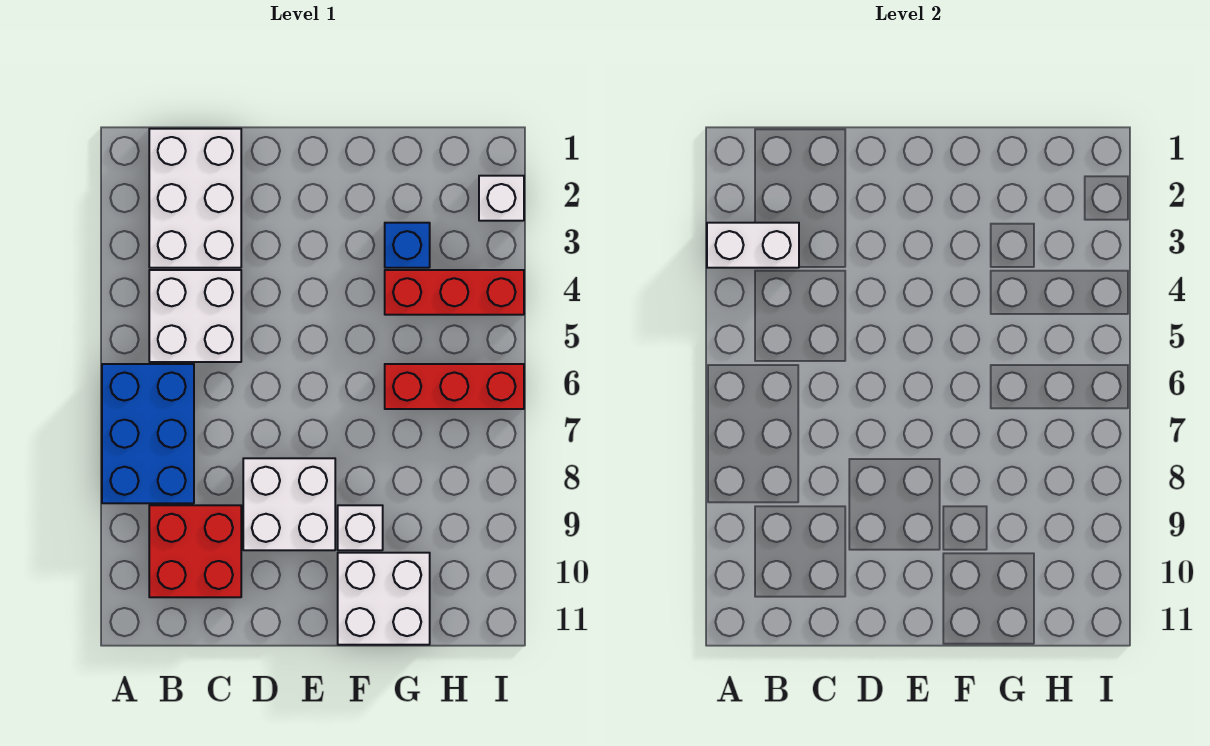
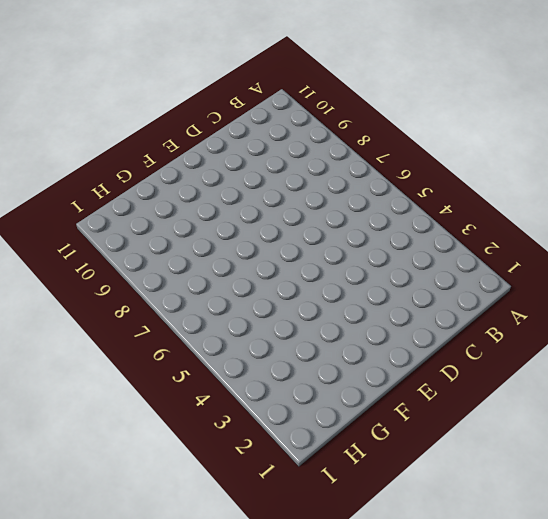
none -> blue 2x3 brick [102,364,194,503]
none -> white 2x3 brick [149,129,241,268]
none -> white 2x2 brick [149,270,241,362]

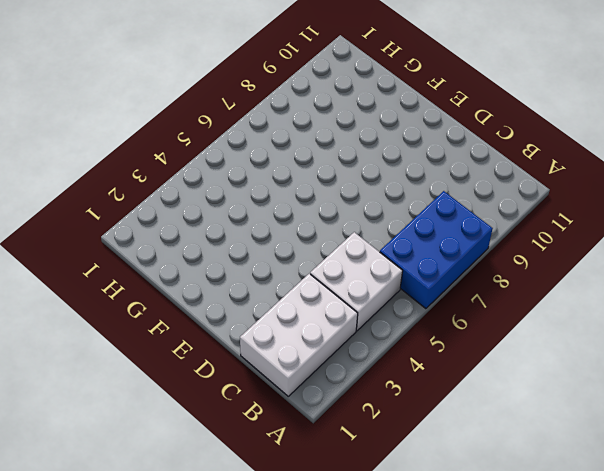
none -> red 2x2 brick [149,505,241,597]
none -> white 2x2 brick [243,458,335,550]
none -> white 1x1 brick [338,505,383,550]

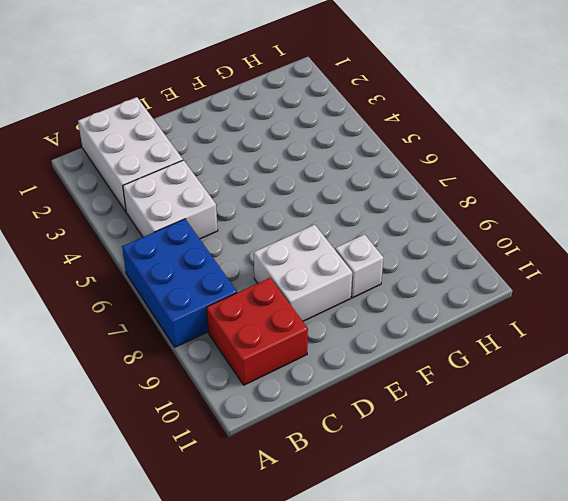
none -> white 2x2 brick [338,553,430,645]
none -> blue 1x1 brick [385,223,430,268]
none -> red 1x3 brick [385,270,524,315]

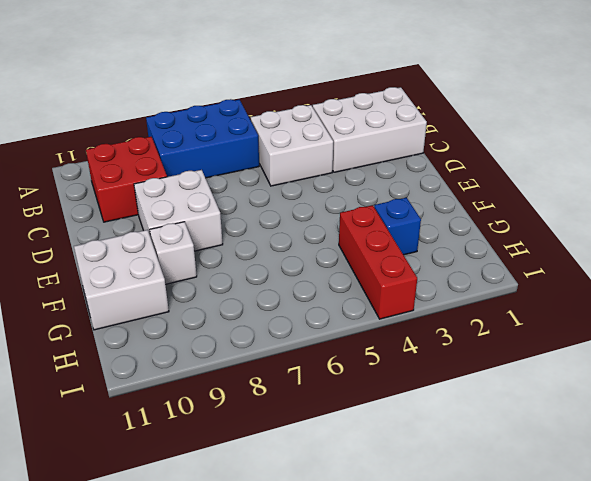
none -> red 1x3 brick [385,364,524,409]
none -> white 1x1 brick [479,176,524,221]
none -> white 1x2 brick [707,223,799,268]

